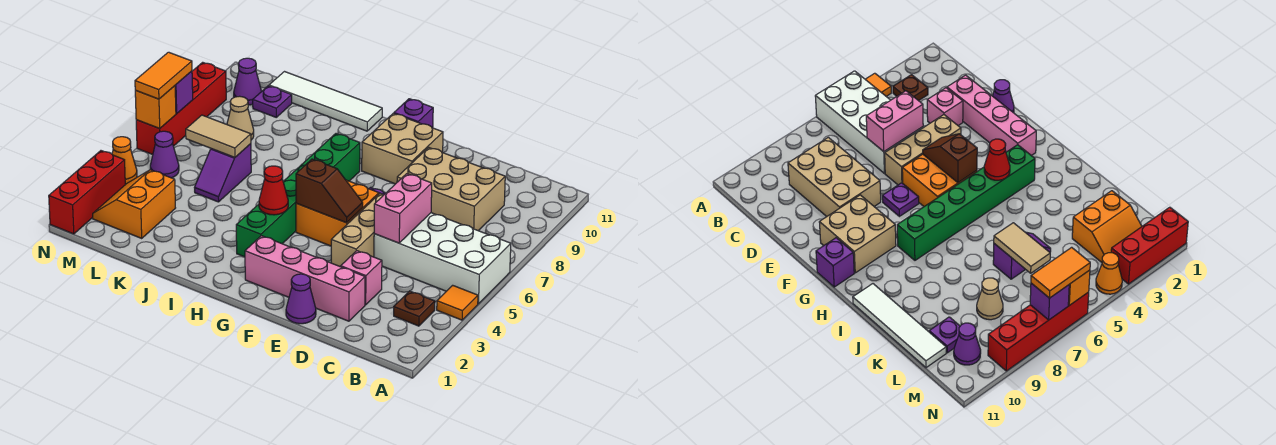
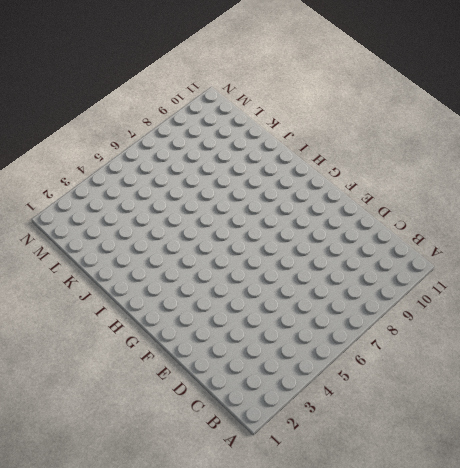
none -> orange 1x1 tile [437,285,478,320]
none -> white 2x4 brick [374,213,511,304]
none -> brown 1x1 plate [394,291,435,326]
none -> tan 2x3 brick [397,147,505,231]

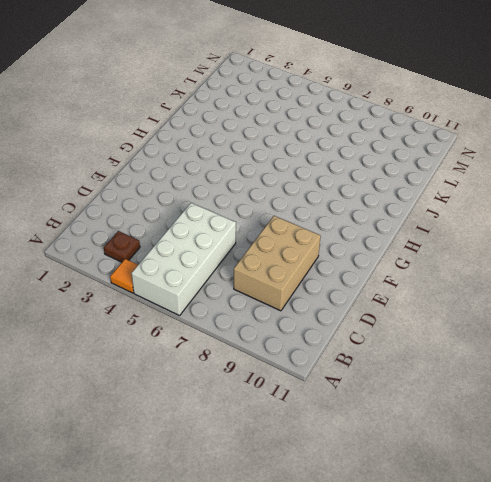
none -> pink 1x4 brick [245,236,365,321]
none -> pink 1x1 brick [341,251,382,305]
none -> purple 1x1 cone [286,274,316,324]
none -> tan 1x3 brick [331,193,383,267]

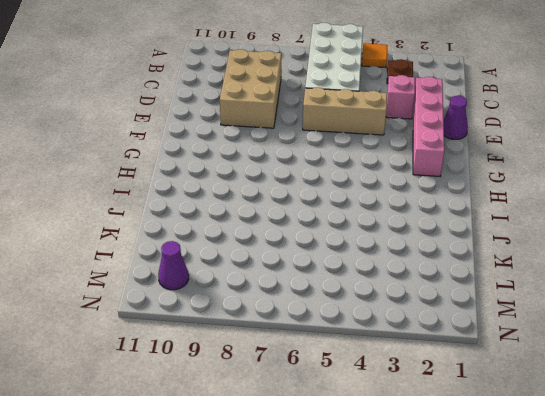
none -> orange 2x2 brick [296,180,379,246]
none -> purple 1x1 plate [882,183,919,216]
none -> tan 2x2 brick [362,113,443,184]
none -> purple 1x1 brick [394,99,433,128]

